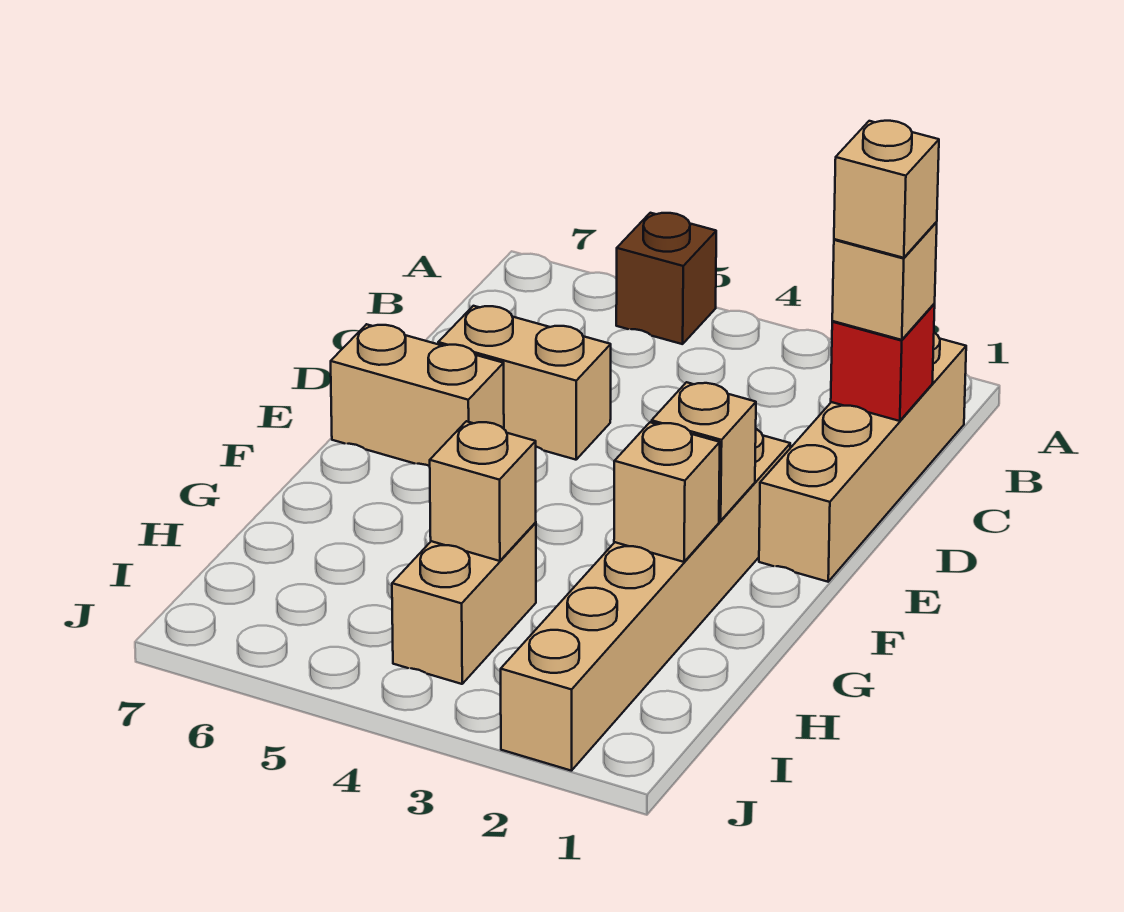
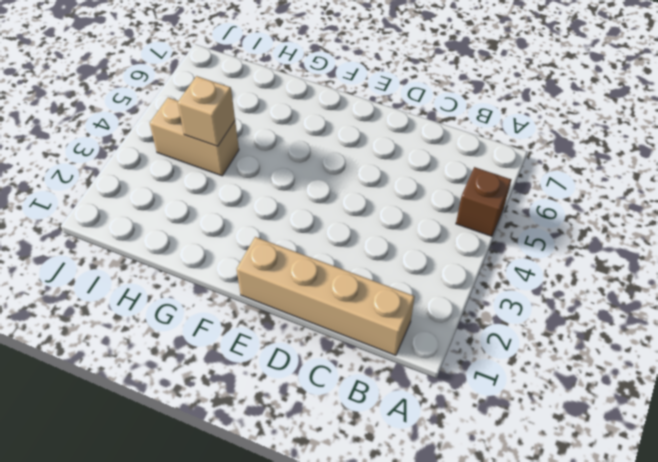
none -> tan 1x2 brick [438,306,611,460]
none -> tan 1x6 brick [501,429,790,771]
none -> tan 1x2 brick [331,324,504,466]

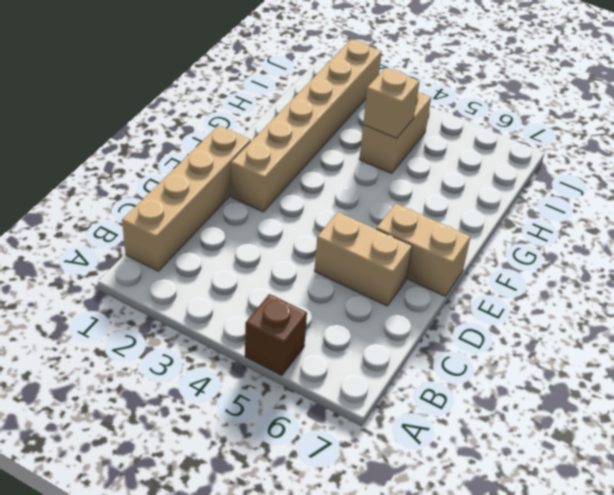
none -> red 1x1 brick [831,304,935,421]
none -> tan 1x1 brick [652,382,756,521]
none -> tan 1x1 brick [614,422,720,562]

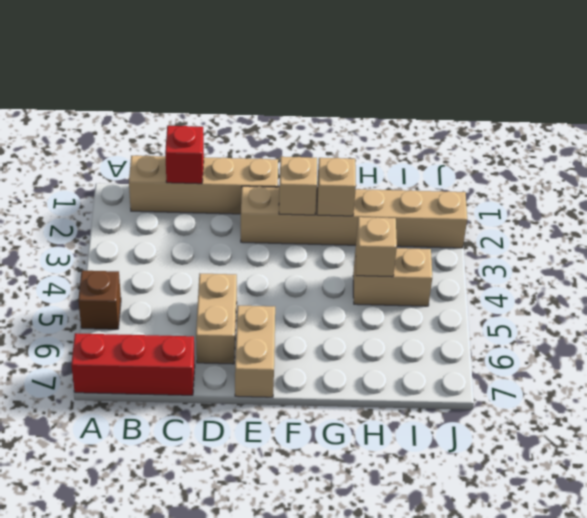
red 1x3 brick [71,333,195,395] -> none
none -> tan 1x1 brick [832,222,937,340]
none -> tan 1x1 brick [834,121,939,258]

